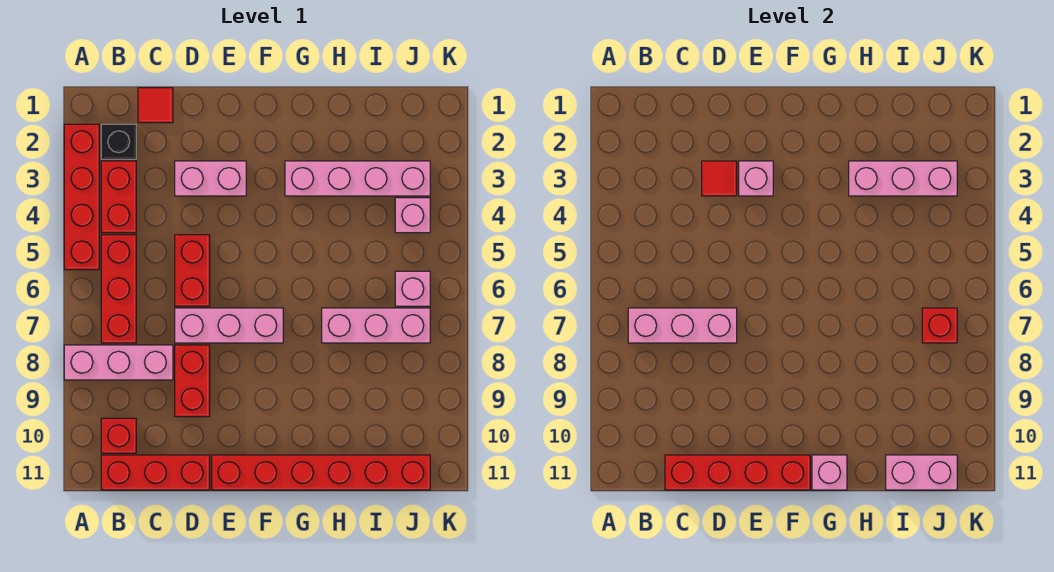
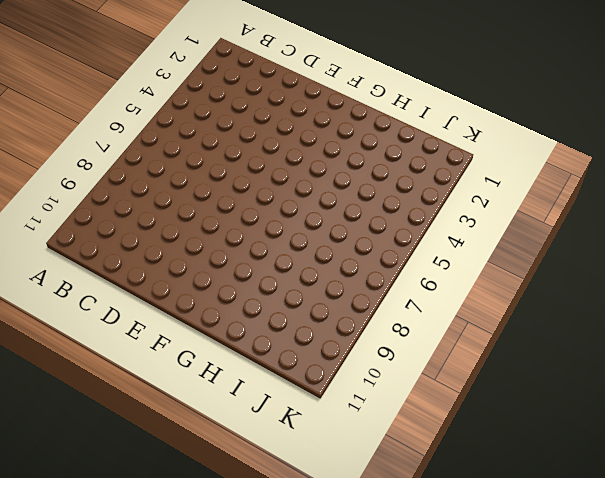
none -> red 1x4 brick [64,124,99,270]
none -> pink 1x3 brick [64,345,173,380]
none -> black 1x1 brick [101,124,136,159]

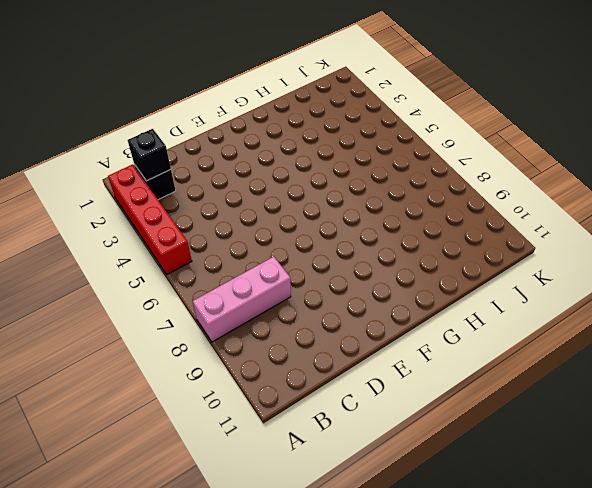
black 1x1 brick [128,129,171,181] -> none
none -> red 1x2 brick [101,161,136,233]
none -> red 1x3 brick [101,235,136,343]
none -> red 1x1 brick [101,418,136,453]

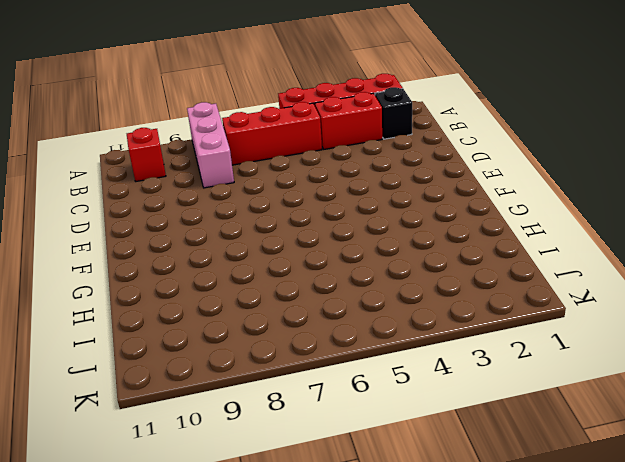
none -> red 1x3 brick [101,455,210,490]
none -> red 1x1 tile [138,88,173,123]
none -> pink 1x2 brick [175,161,246,196]

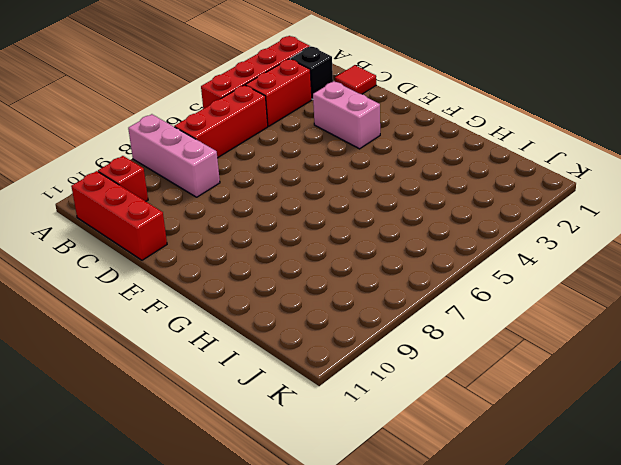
none -> red 1x2 brick [175,235,210,306]
none -> pink 1x3 brick [175,308,283,343]
none -> red 1x2 brick [175,345,210,417]

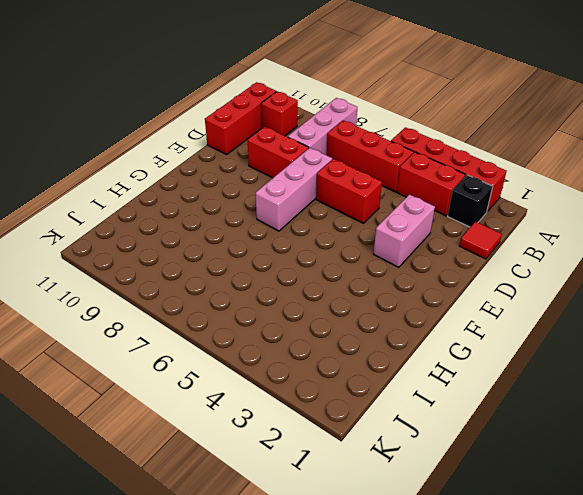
none -> red 1x6 brick [212,455,430,490]
none -> pink 1x4 brick [285,161,430,196]
none -> pink 1x3 brick [322,308,430,343]

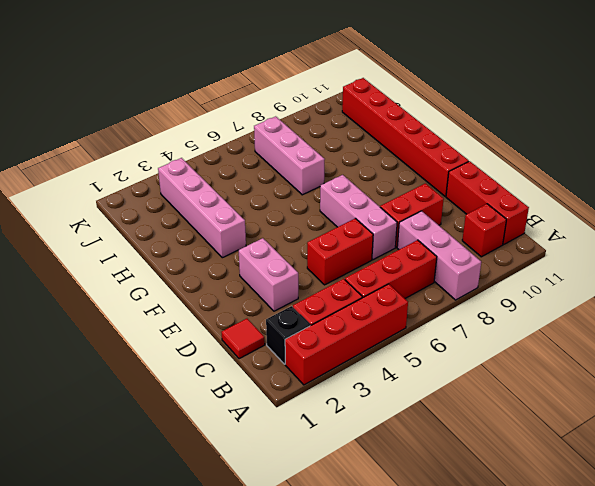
none -> pink 1x1 brick [395,198,430,233]
none -> pink 1x1 brick [395,271,430,306]
none -> pink 1x3 brick [628,308,737,343]

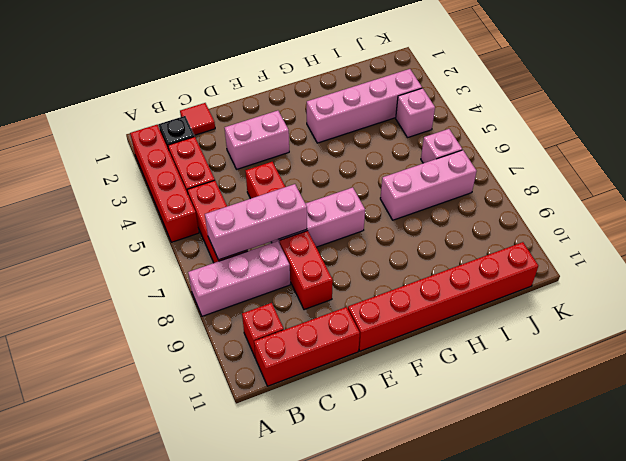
none -> red 1x4 brick [665,455,810,490]
none -> red 1x1 tile [702,161,737,196]
none -> pink 1x1 brick [739,161,773,196]

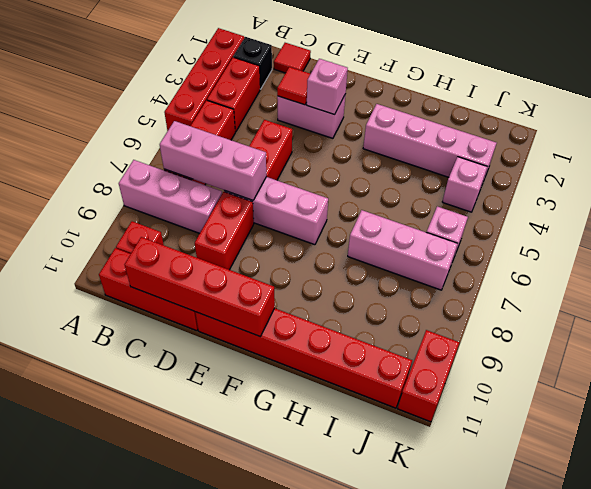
red 1x2 brick [398,330,459,422] -> none
none -> pink 1x1 brick [812,455,847,490]
none -> pink 1x3 brick [849,161,957,196]
none -> pink 1x2 brick [886,455,957,490]

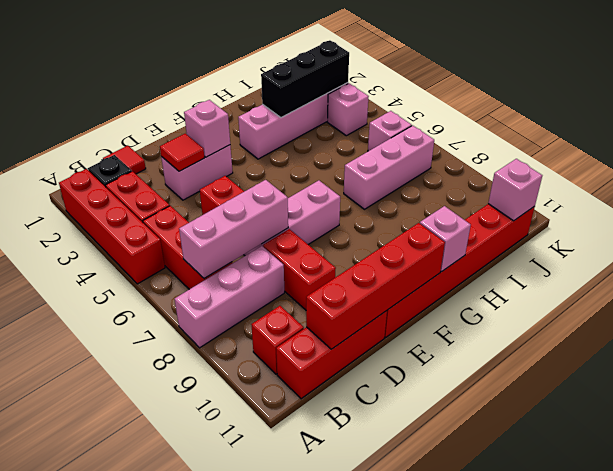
black 1x3 brick [261,40,349,118] -> pink 1x3 brick [849,161,957,196]
pink 1x1 brick [488,159,542,221] -> pink 1x2 brick [886,455,957,490]
none -> red 1x1 brick [922,308,957,343]

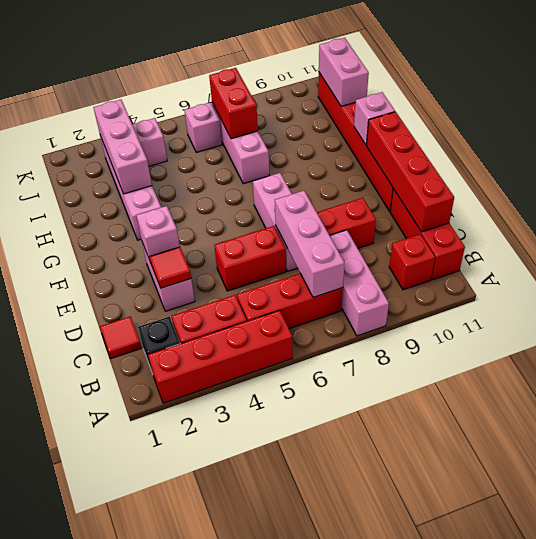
red 1x2 brick [209,68,258,139] -> red 1x1 brick [922,308,957,343]

